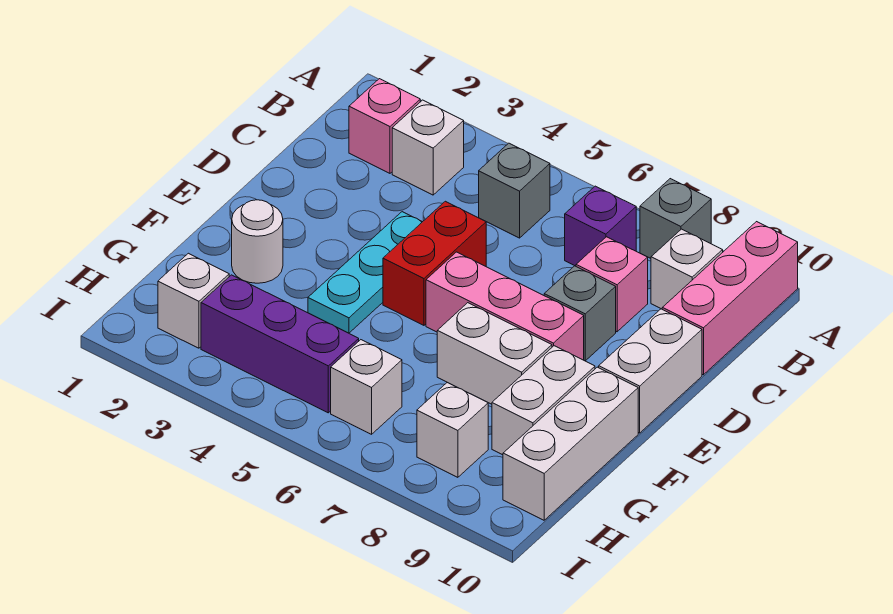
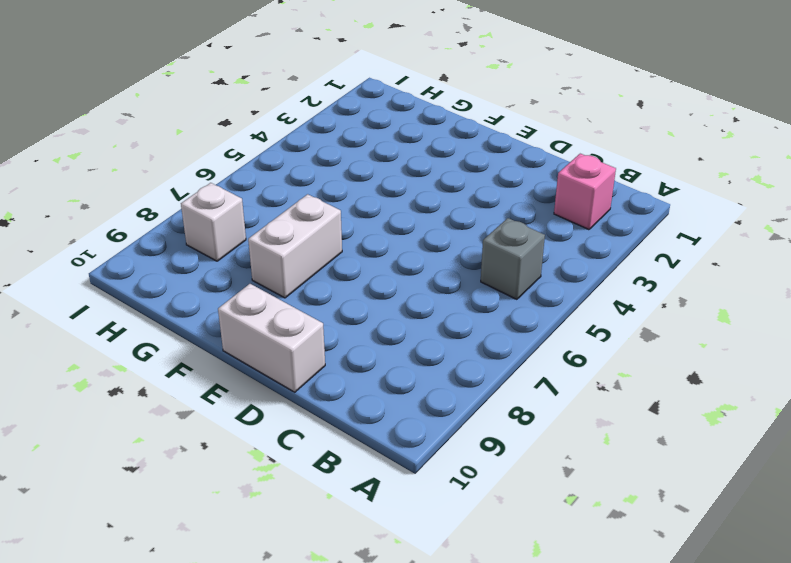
none -> grey 1x1 brick [640,179,711,258]
none -> pink 1x3 brick [662,222,798,375]
none -> white 1x1 brick [392,100,464,195]

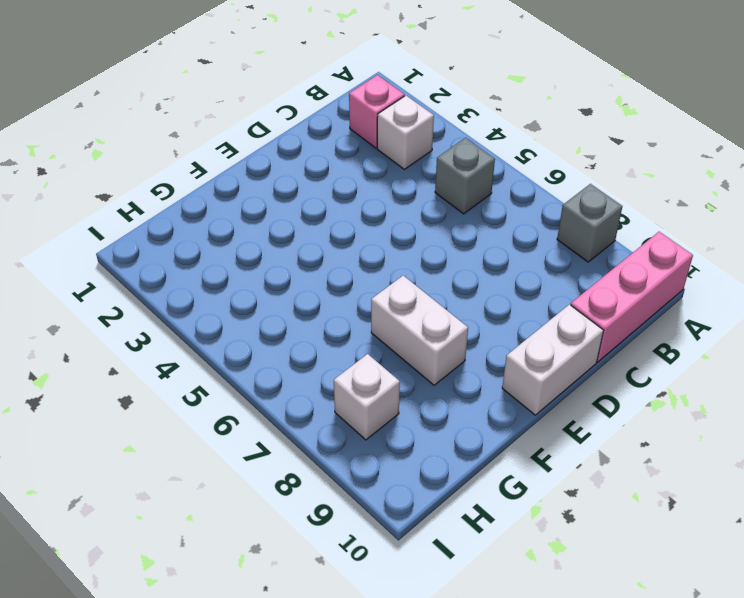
none -> purple 1x1 brick [565,186,636,266]
none -> white 1x1 brick [651,229,723,309]
none -> pink 1x1 brick [576,237,648,332]

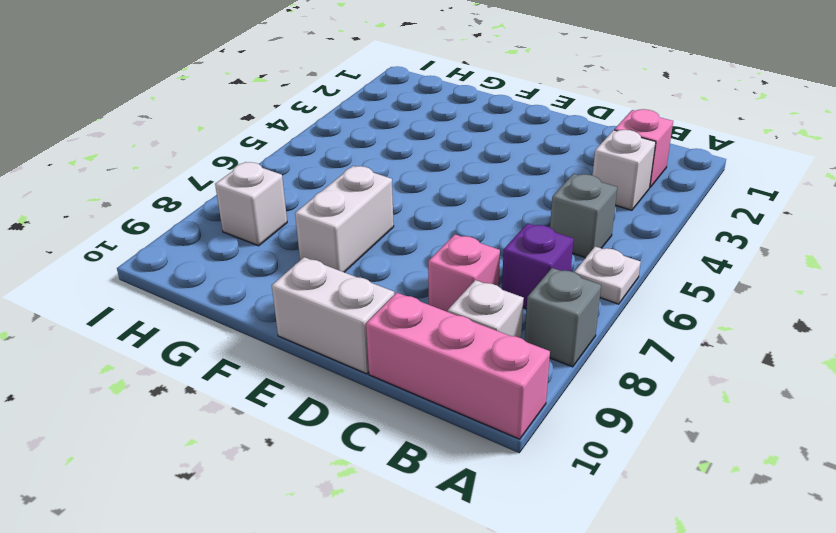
white 1x1 plate [574,246,641,304] -> none
none -> cyan 1x3 plate [308,212,422,333]
none -> red 1x2 brick [383,201,486,325]
none -> grey 1x1 brick [544,266,616,361]

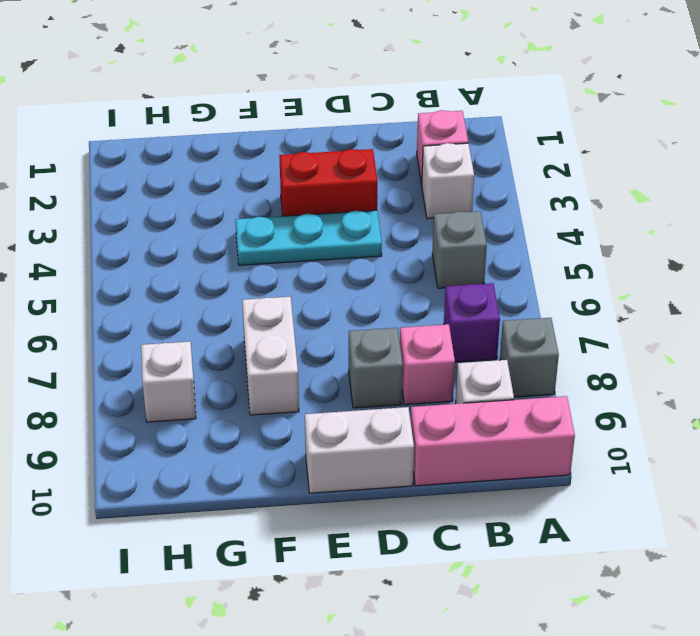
red 1x2 brick [279,149,377,216] -> red 1x2 brick moved to [383,201,486,325]
none -> pink 1x3 brick [426,252,584,360]
none -> white 1x1 round brick [232,200,283,283]
none -> white 1x2 brick [492,346,595,455]

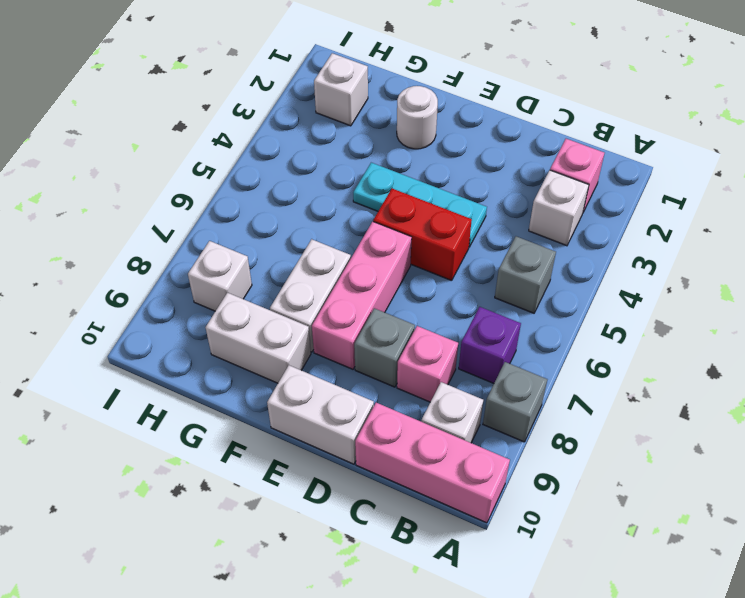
none -> white 1x3 brick [503,367,638,520]
none -> purple 1x3 brick [201,275,359,413]
none -> white 1x1 brick [331,340,402,434]

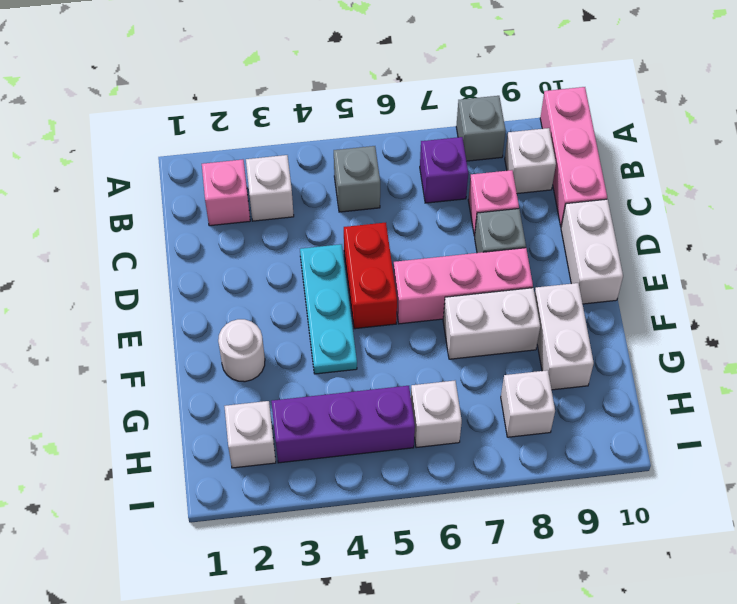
none -> white 1x3 brick [503,367,638,520]

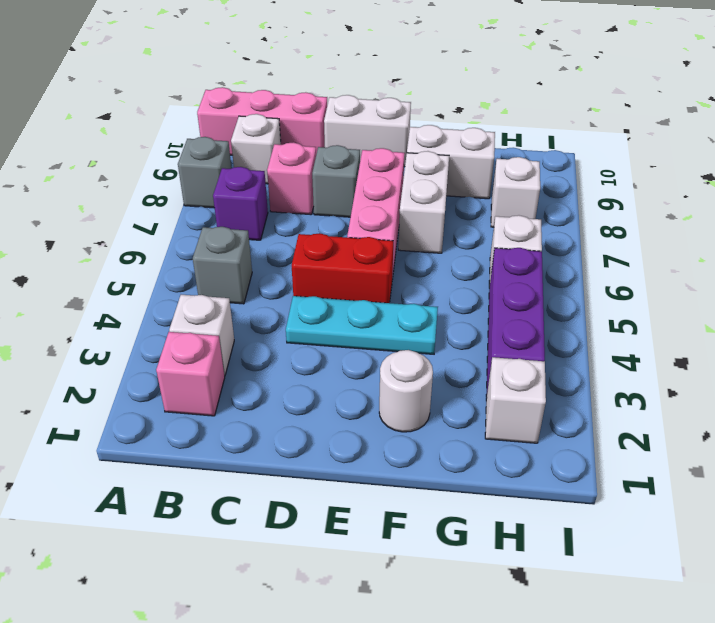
none -> white 1x3 brick [503,367,638,520]

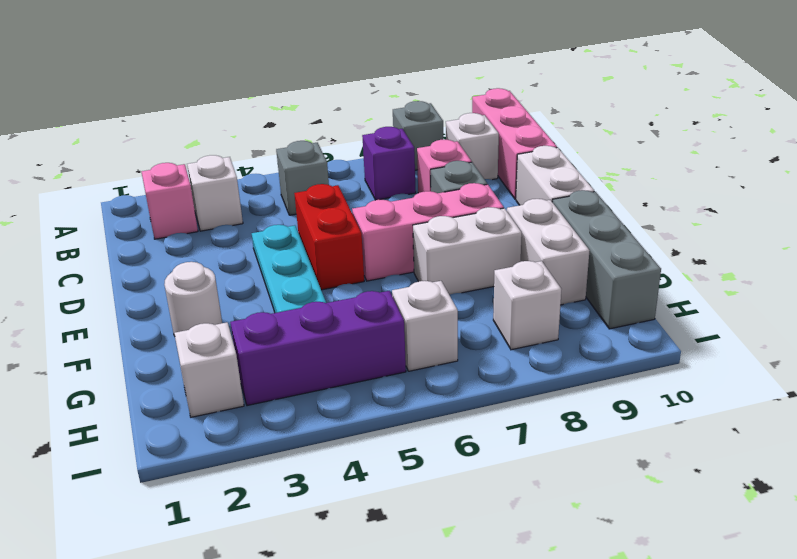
grey 1x3 brick [552,190,661,329] -> white 1x3 brick [503,367,638,520]

